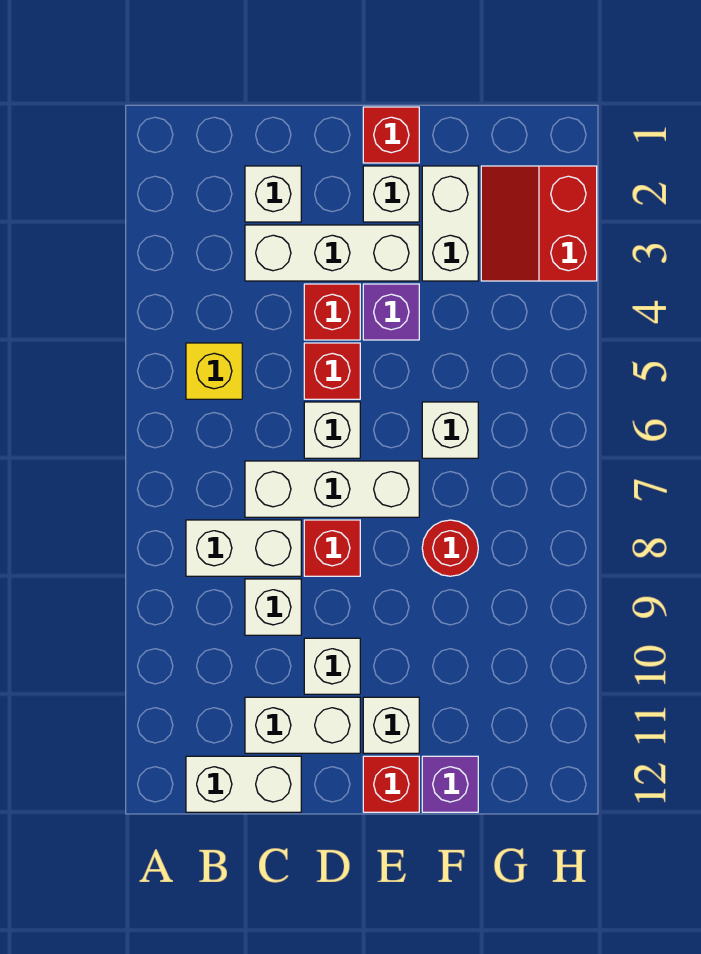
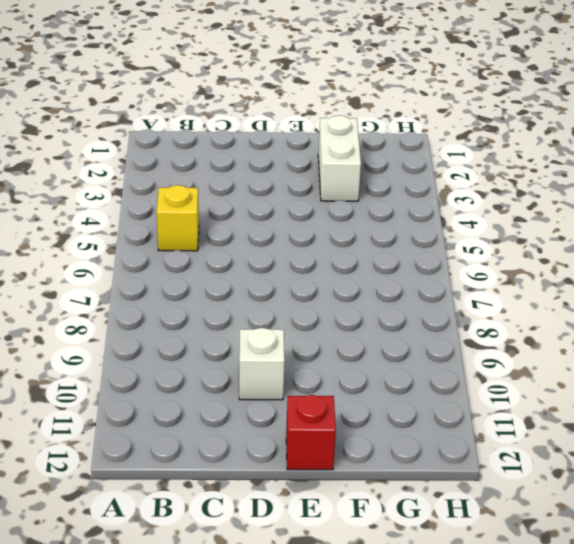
none -> white 1x2 brick [186,520,301,576]
none -> white 1x2 brick [186,756,301,812]
none -> white 1x1 brick [245,166,301,222]

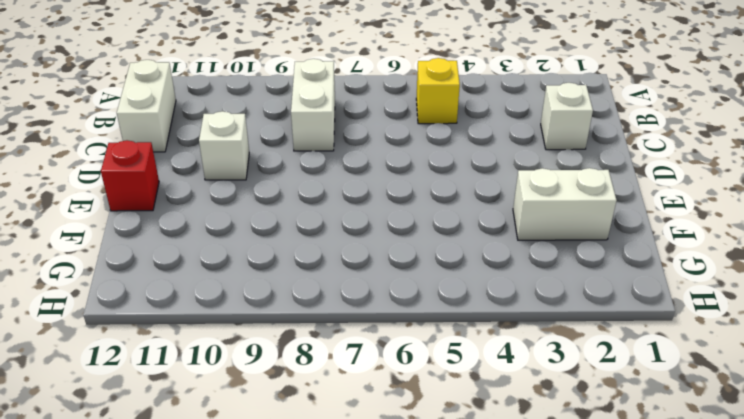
none -> white 1x3 brick [245,225,419,281]
none -> white 1x3 brick [245,461,419,517]
none -> white 1x1 brick [245,579,301,635]

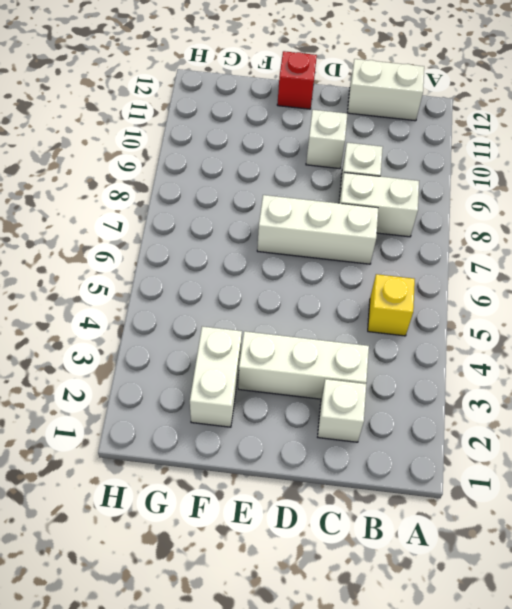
none -> white 1x2 brick [245,697,360,753]
none -> red 1x1 brick [304,284,360,340]
none -> red 1x1 brick [304,343,360,399]

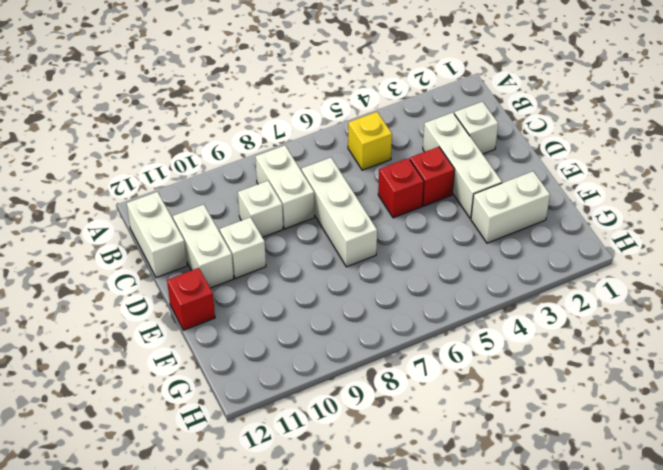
none -> white 1x1 brick [304,402,360,458]
none -> red 1x1 brick [304,520,360,576]
none -> red 1x1 brick [363,107,419,163]

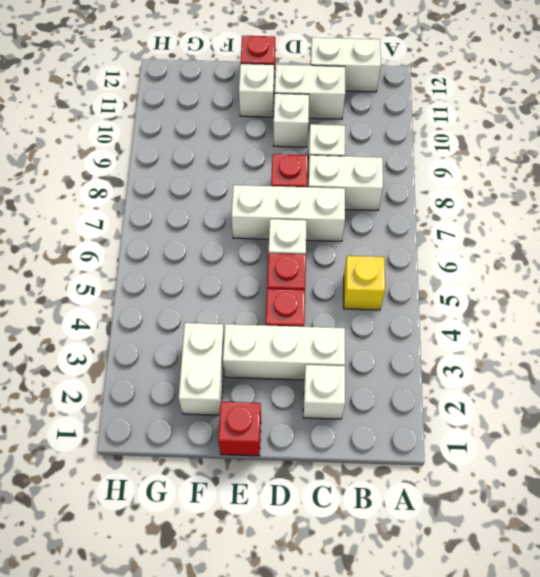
none -> white 1x1 brick [363,166,419,222]
none -> purple 1x1 brick [363,284,419,340]
none -> white 1x1 brick [422,402,478,458]

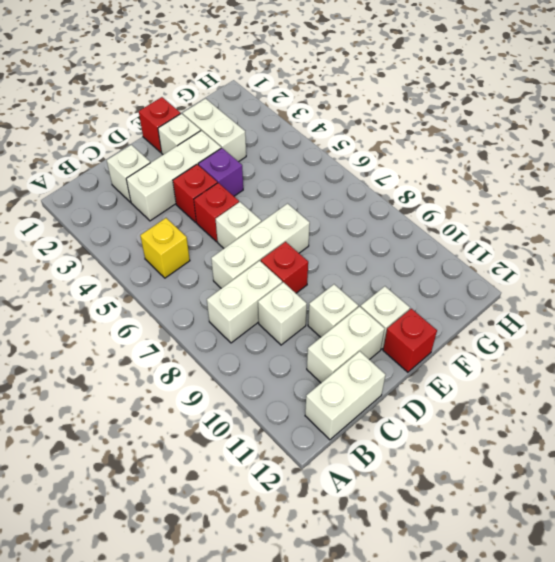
none -> white 1x1 brick [422,402,478,458]
none -> red 1x1 round brick [422,520,478,576]
none -> purple 1x1 brick [422,756,478,812]

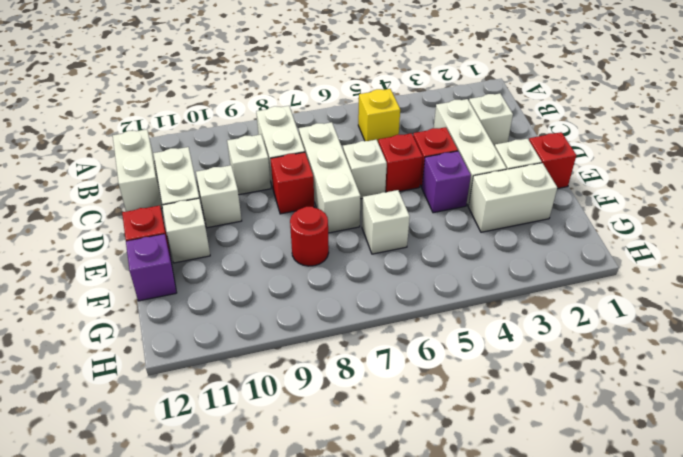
none -> red 2x2 slope [481,166,597,281]

